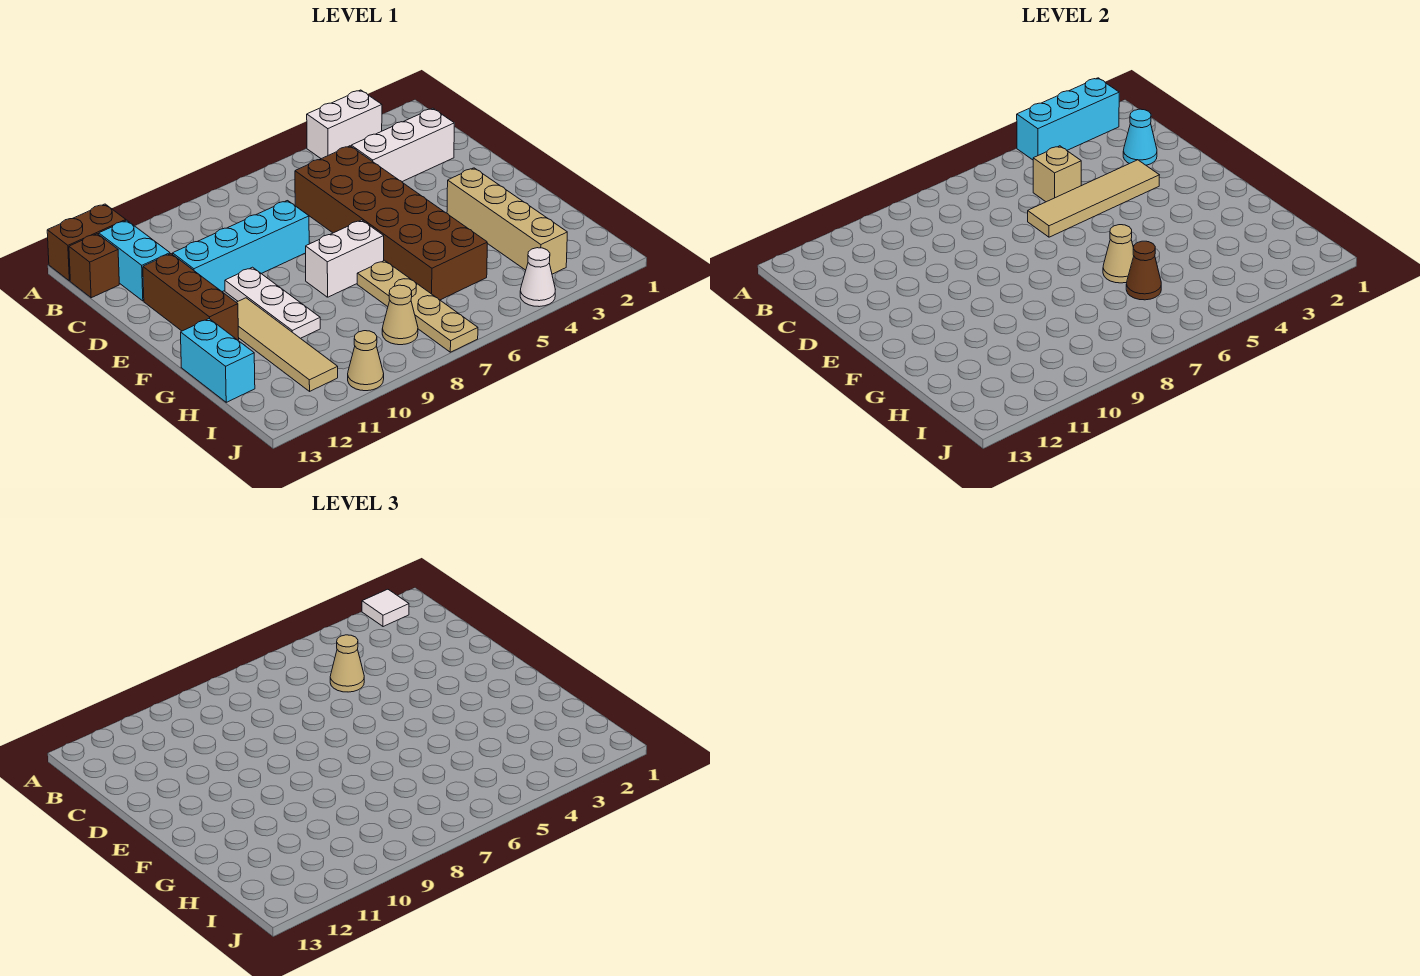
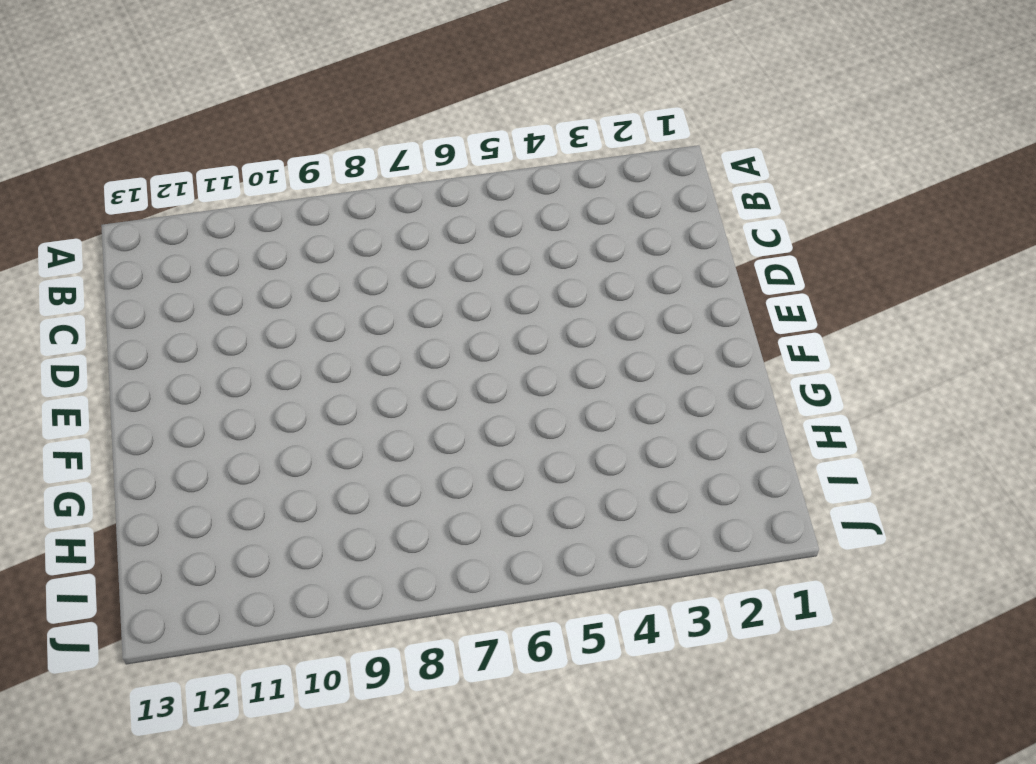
none -> white 1x2 brick [307,90,382,159]
none -> brown 1x2 brick [47,204,126,281]
none -> cyan 1x2 brick [99,220,170,301]

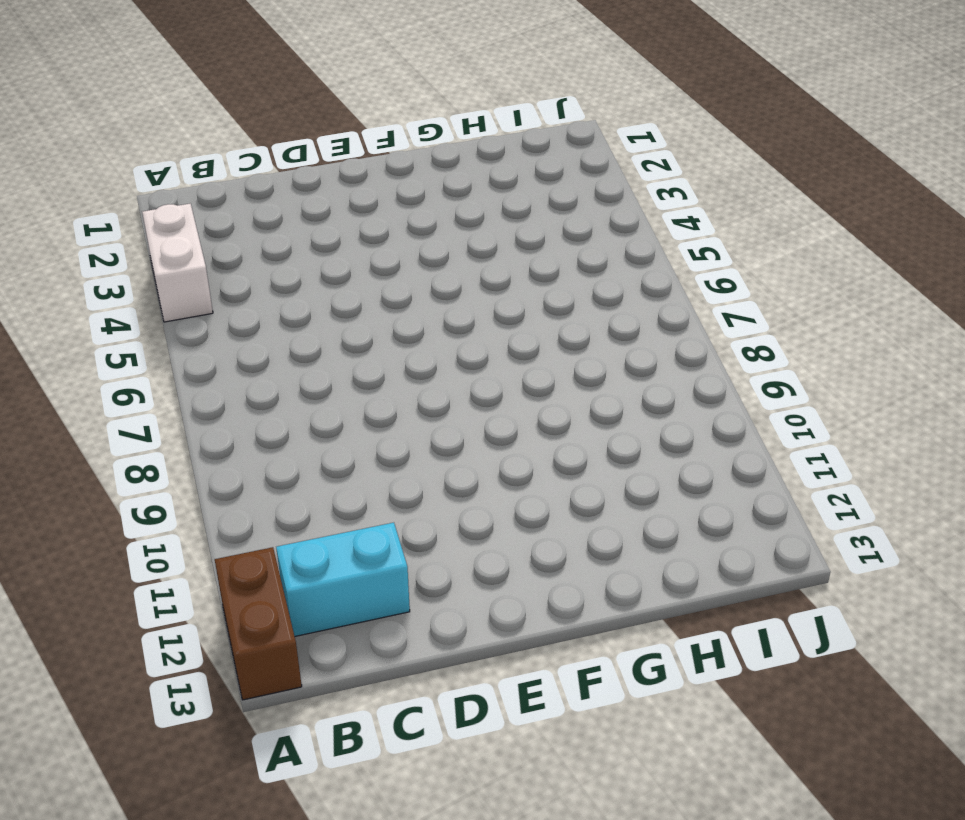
none -> brown 1x1 brick [69,234,119,298]
none -> white 1x3 brick [351,108,454,182]
none -> brown 2x6 brick [295,146,487,300]

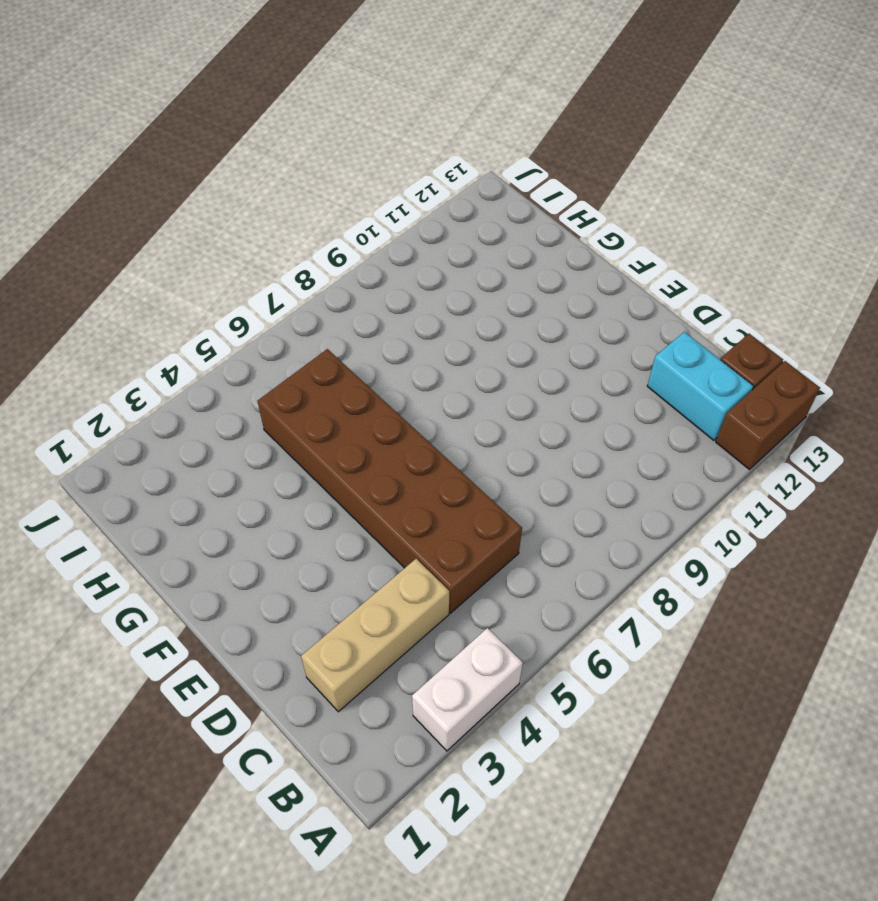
tan 1x3 brick [301,559,449,712] -> white 1x3 brick [351,108,454,182]
none -> cyan 1x4 brick [173,201,309,292]
none -> brown 1x3 brick [143,254,239,340]
none -> white 1x3 plate [225,267,320,338]

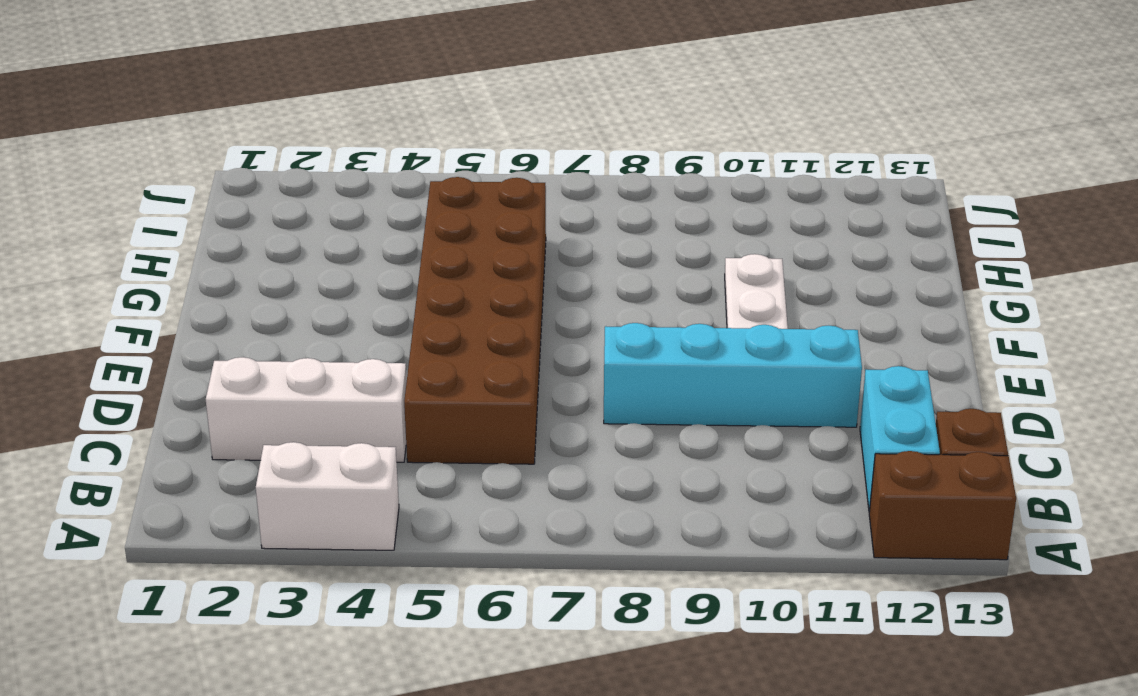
none -> brown 1x3 brick [143,254,239,340]
none -> tan 1x4 brick [447,168,567,274]
none -> white 1x2 brick [306,220,384,297]

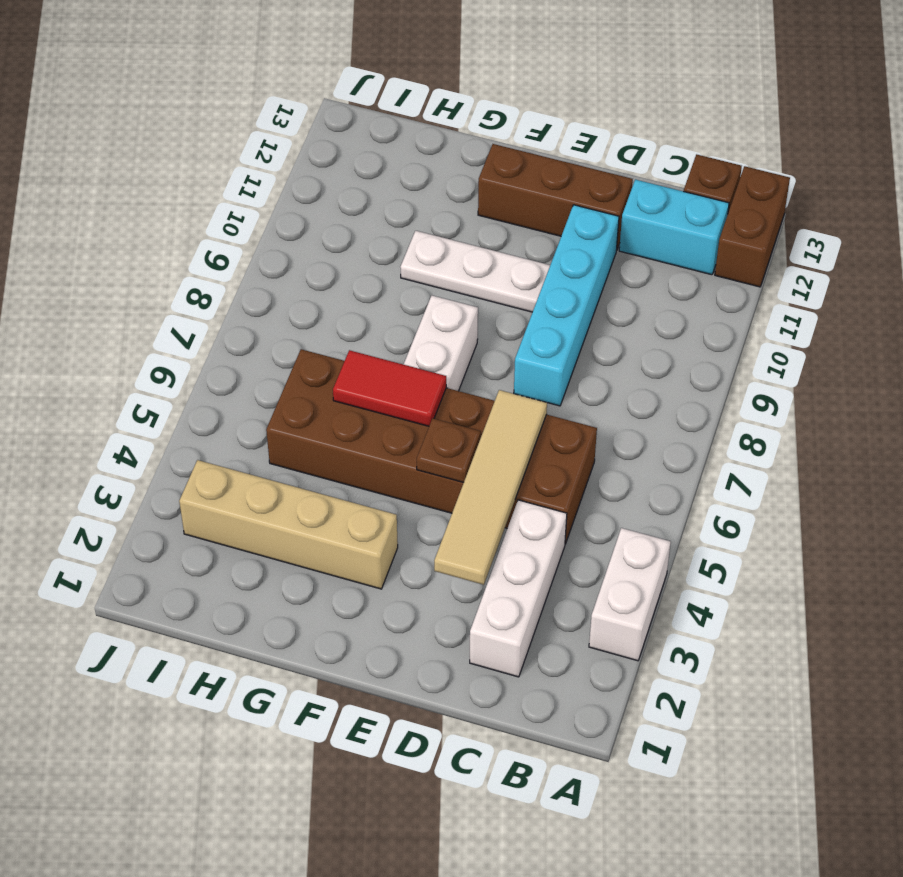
brown 1x1 plate [417,418,481,483] -> none
red 1x2 tile [333,350,446,426] -> tan 1x1 cone [1103,225,1134,283]
none -> tan 1x4 tile [236,298,338,391]
none -> tan 1x4 plate [357,260,478,352]
none -> cyan 1x2 brick [181,319,255,402]

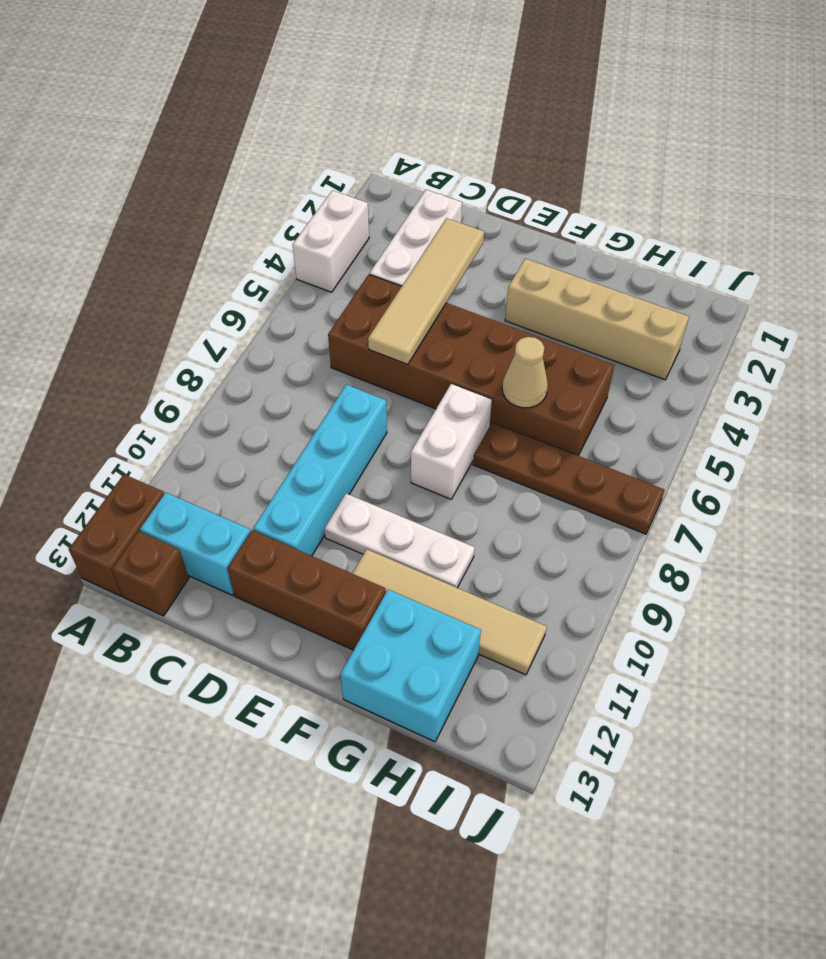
brown 1x4 plate [473,422,664,534] -> tan 1x4 plate [357,260,478,352]
cyan 2x2 brick [340,589,481,742] -> cyan 1x2 brick [181,319,255,402]
none -> tan 1x1 cone [382,285,418,345]
none -> white 1x1 cone [520,248,555,307]
none -> tan 1x1 cone [348,331,384,391]

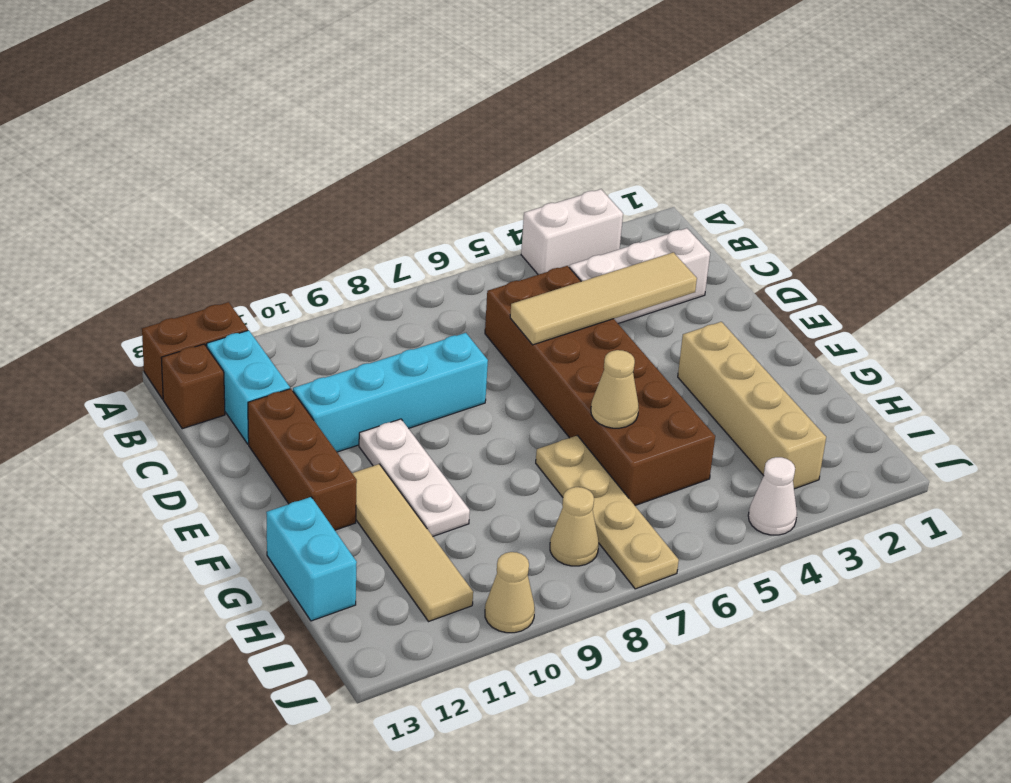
none -> white 1x2 brick [306,220,384,297]
none -> cyan 1x3 brick [1017,78,1119,160]
none -> cyan 1x1 cone [1123,109,1157,165]

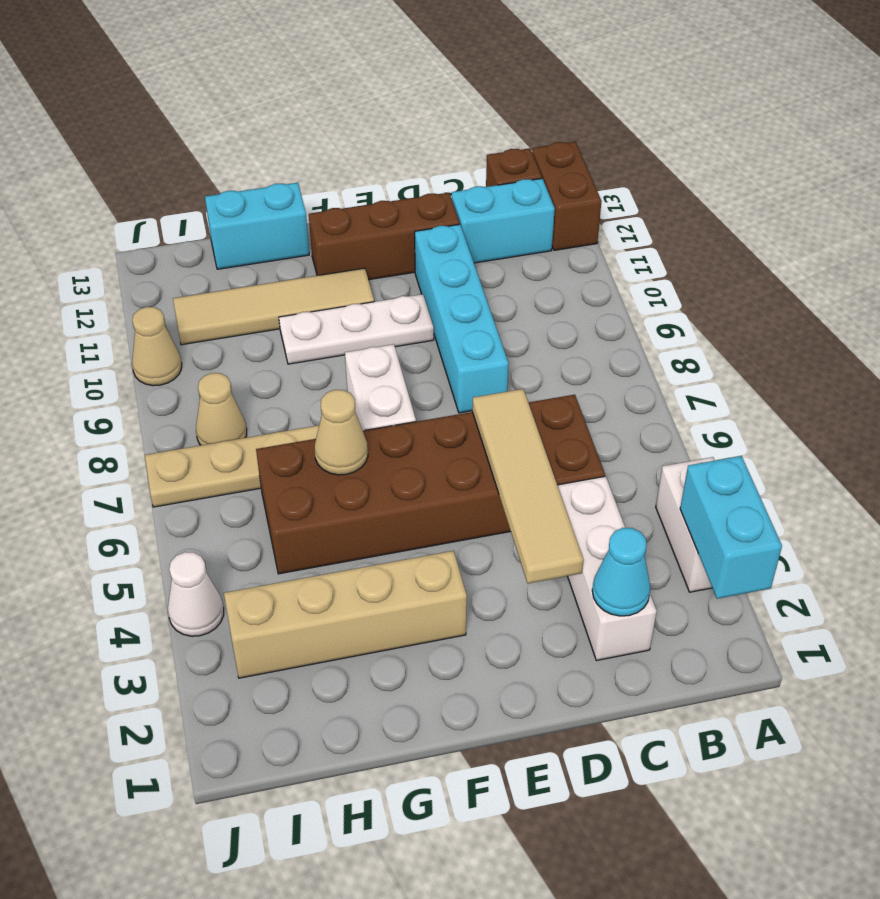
cyan 1x2 brick [680,456,782,599] -> cyan 1x3 brick [1017,78,1119,160]
none -> tan 1x1 brick [1033,146,1081,202]
none -> brown 1x1 cone [1126,241,1161,300]
none -> white 1x1 tile [362,589,409,627]

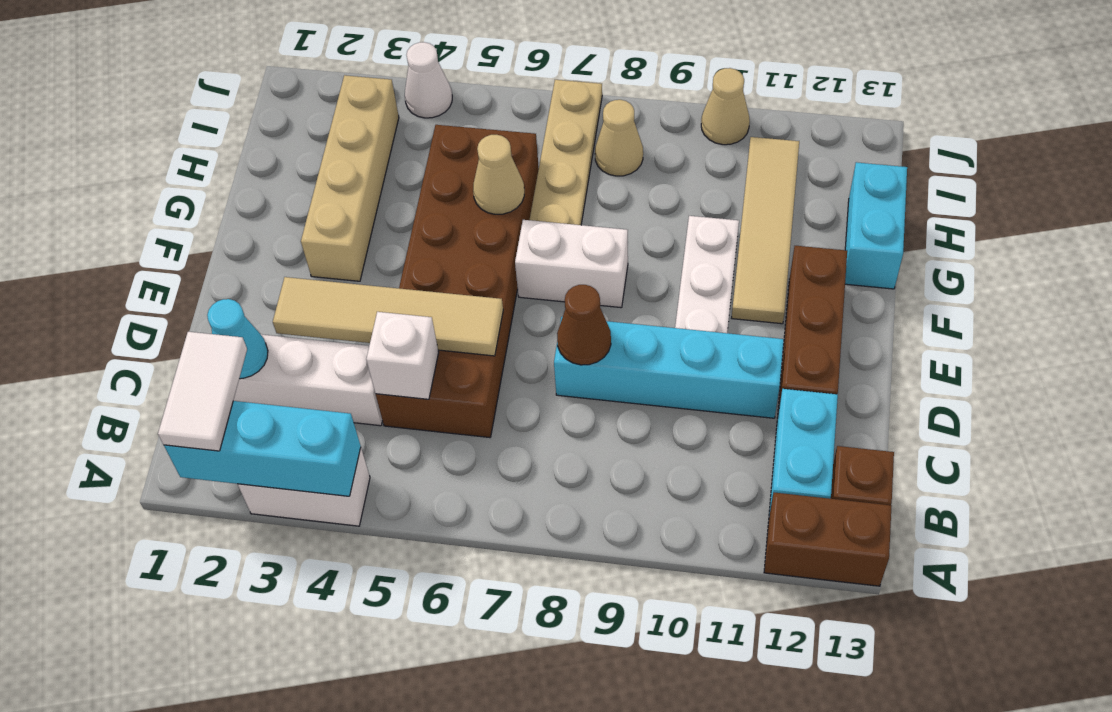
white 1x2 tile [158,332,247,451] -> white 1x1 tile [362,589,409,627]
white 1x1 brick [366,312,439,399] -> tan 1x1 brick [1033,146,1081,202]
brown 1x1 cone [557,285,611,365] -> brown 1x1 cone moved to [1126,241,1161,300]
none -> tan 1x1 cone [330,635,364,692]

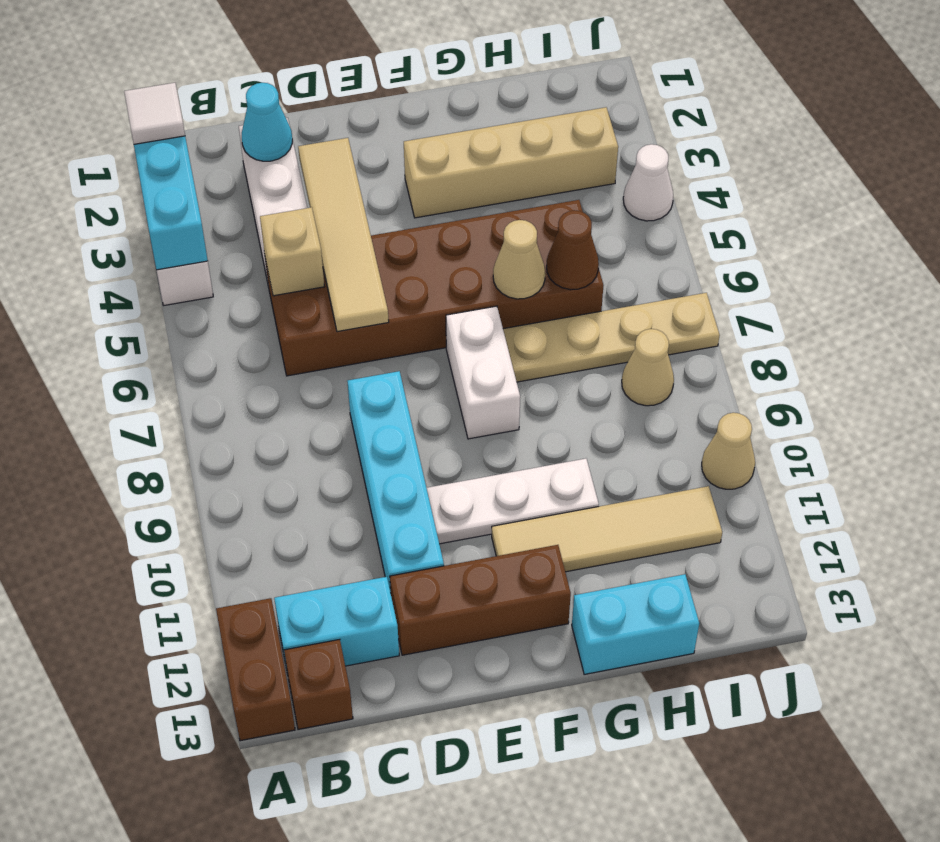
none -> tan 1x1 cone [330,635,364,692]

